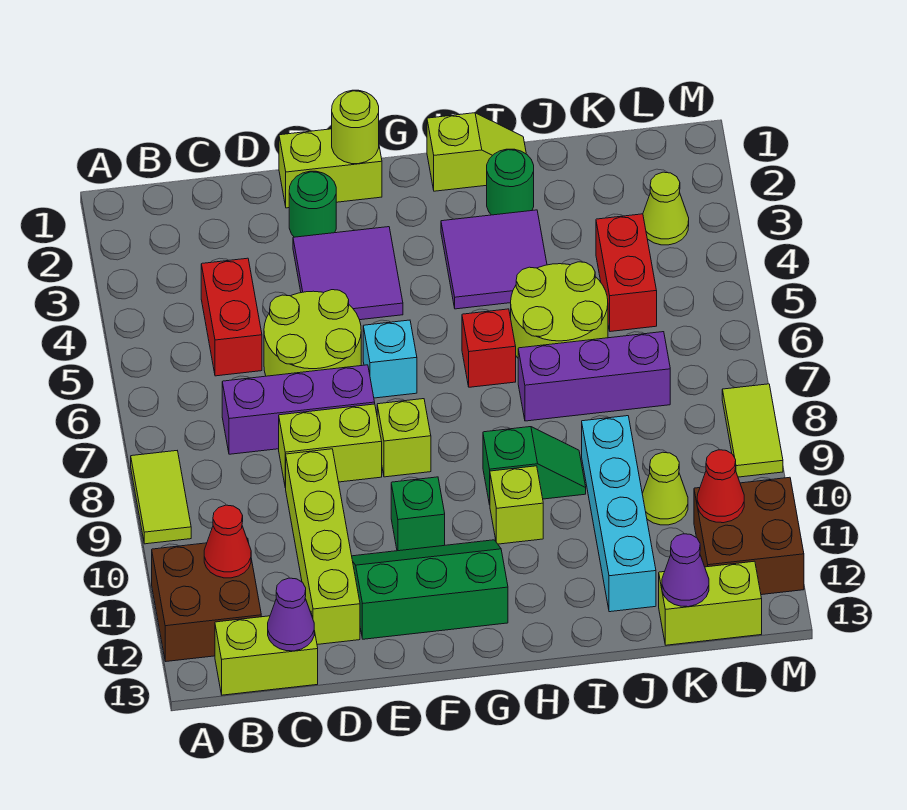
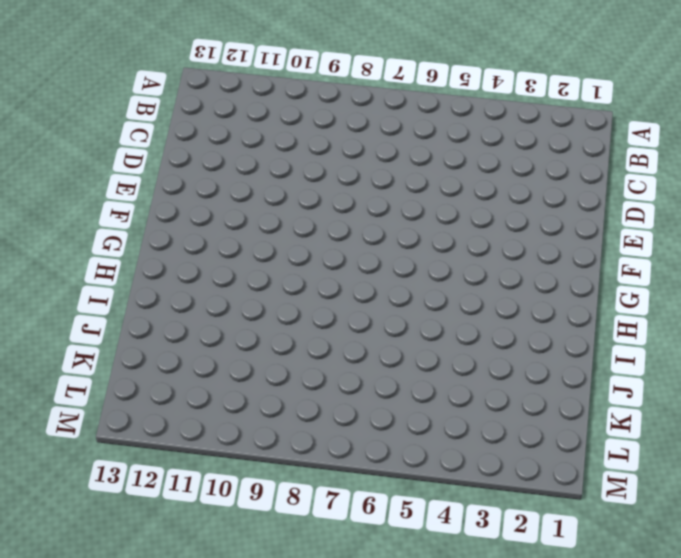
none -> lime 1x2 tile [131,451,191,544]
none -> brown 2x2 brick [152,538,261,662]
none -> lime 1x2 brick [215,611,318,695]
none -> red 1x2 brick [201,258,262,376]

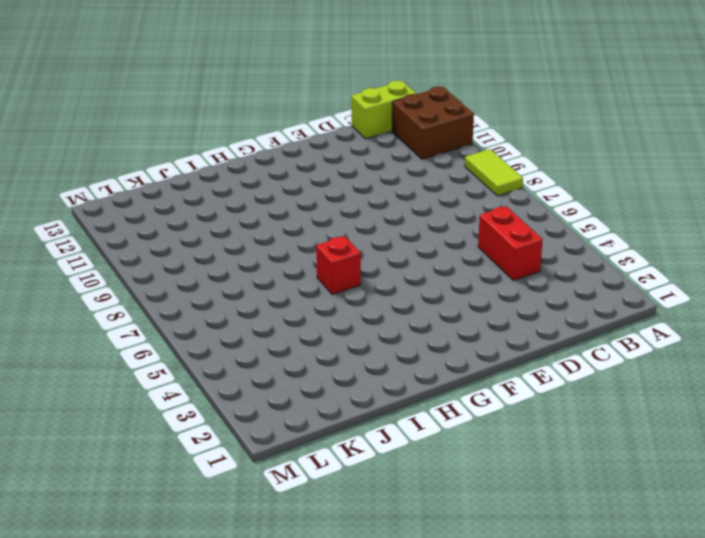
none -> purple 1x3 brick [222,365,375,454]
none -> lime 2x2 round brick [264,290,361,376]
none -> lime 1x2 brick [279,404,382,488]
none -> lime 1x4 brick [286,449,360,645]

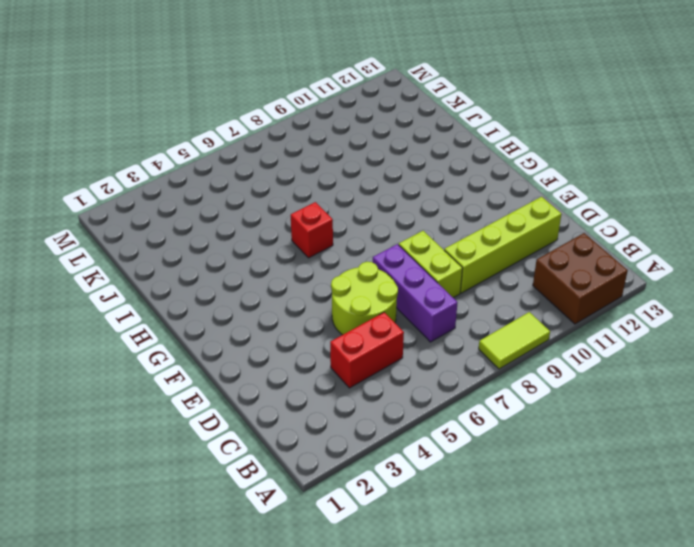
none -> lime 1x2 brick [215,611,318,695]
none -> lime 1x2 brick [279,129,382,208]
none -> green 1x1 round brick [289,171,336,237]
none -> purple 2x2 tile [293,227,403,320]

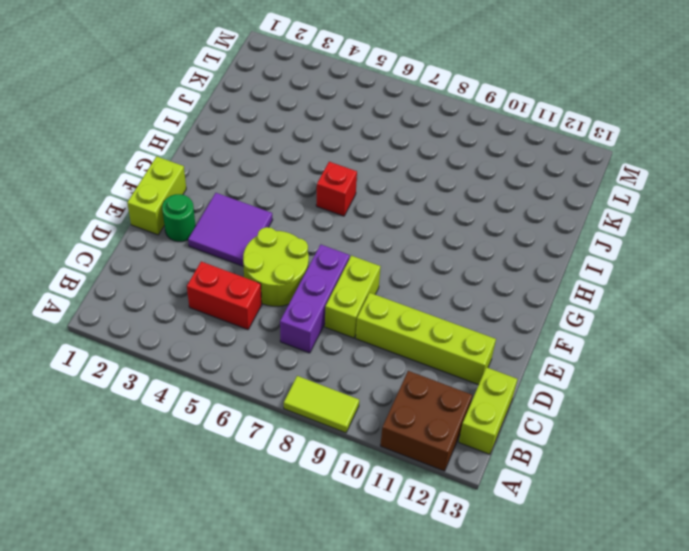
none -> green 2x3 slope [352,540,508,639]
none -> cyan 1x1 brick [363,320,417,398]
none -> lime 1x1 brick [377,399,431,477]
none -> green 1x1 brick [391,477,445,551]

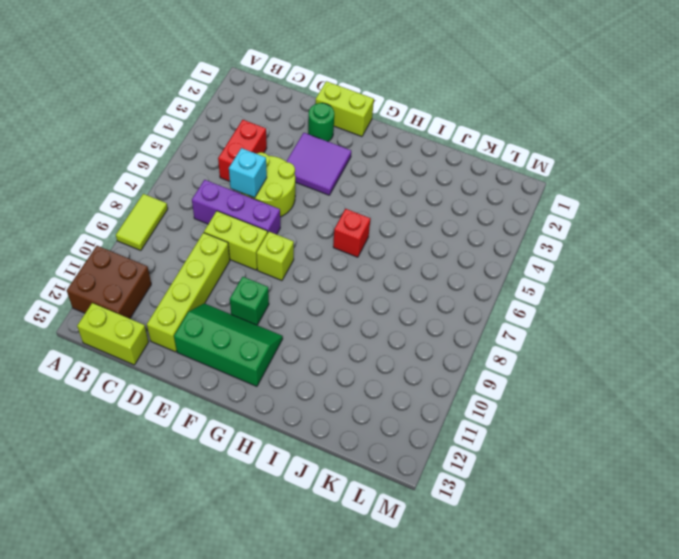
cyan 1x1 brick [229,148,267,198] -> cyan 1x1 brick moved to [363,320,417,398]
none -> lime 1x2 slope [427,113,526,191]
none -> purple 2x2 tile [441,210,547,309]
none -> green 1x2 slope [483,427,586,505]
none -> lime 1x1 brick [490,466,543,544]

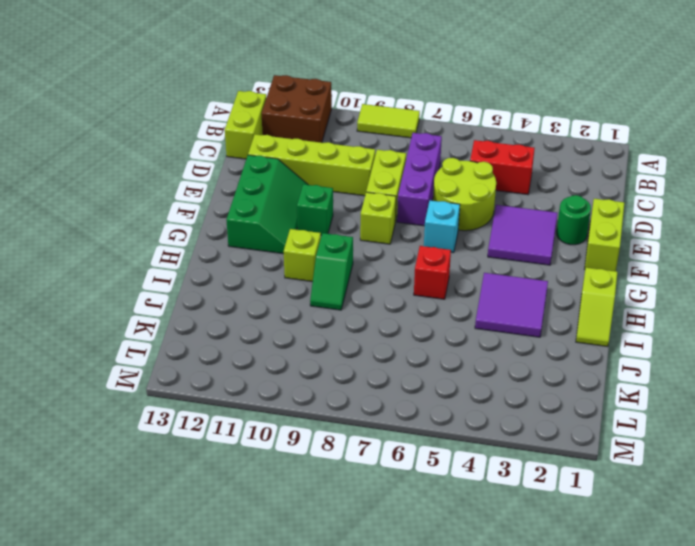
none -> green 1x1 round brick [487,149,534,215]
none -> lime 2x2 round brick [511,262,608,358]
none -> purple 1x3 brick [518,332,670,421]
none -> cyan 1x4 brick [582,416,656,612]

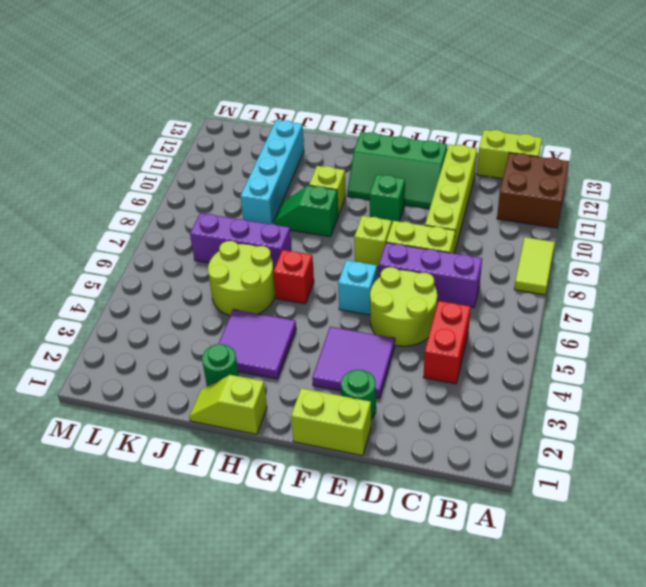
none -> red 1x2 brick [596,214,657,332]
none -> lime 1x1 cone [642,452,688,525]
none -> lime 1x2 brick [659,561,762,645]
none -> lime 1x1 cone [643,172,689,245]

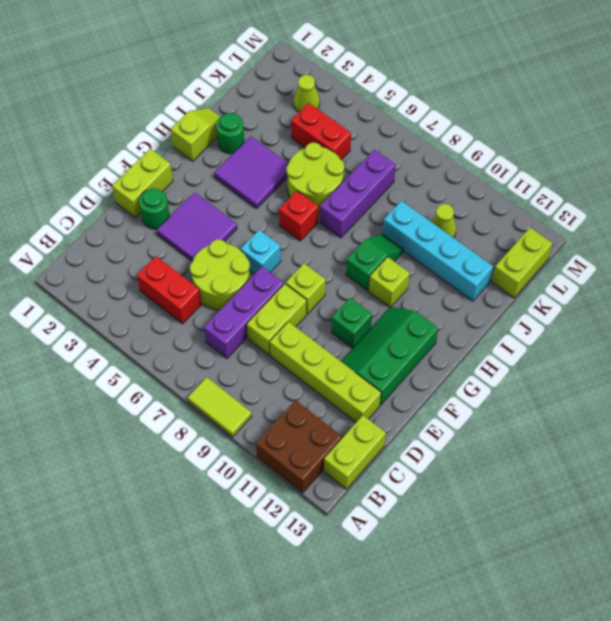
none -> brown 2x2 brick [694,477,804,595]
none -> lime 1x2 tile [722,384,783,477]
none -> red 1x1 cone [204,505,251,578]
none -> purple 1x1 cone [268,578,314,651]

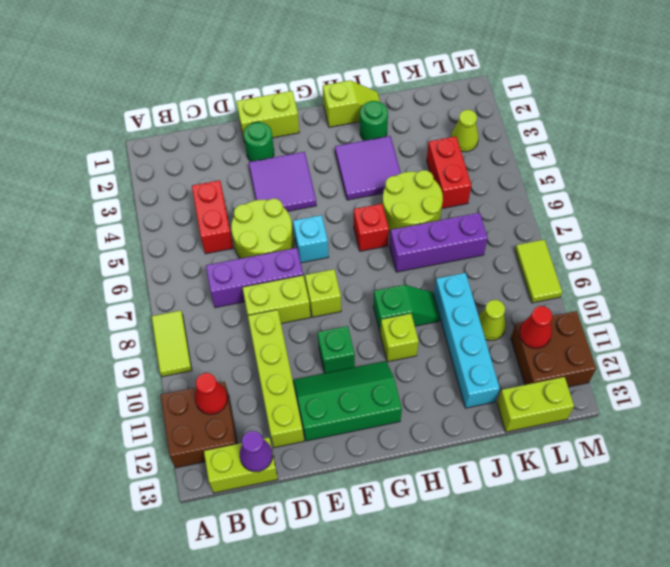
none -> lime 1x1 round brick [332,90,379,164]
none -> purple 1x1 cone [662,534,709,607]

